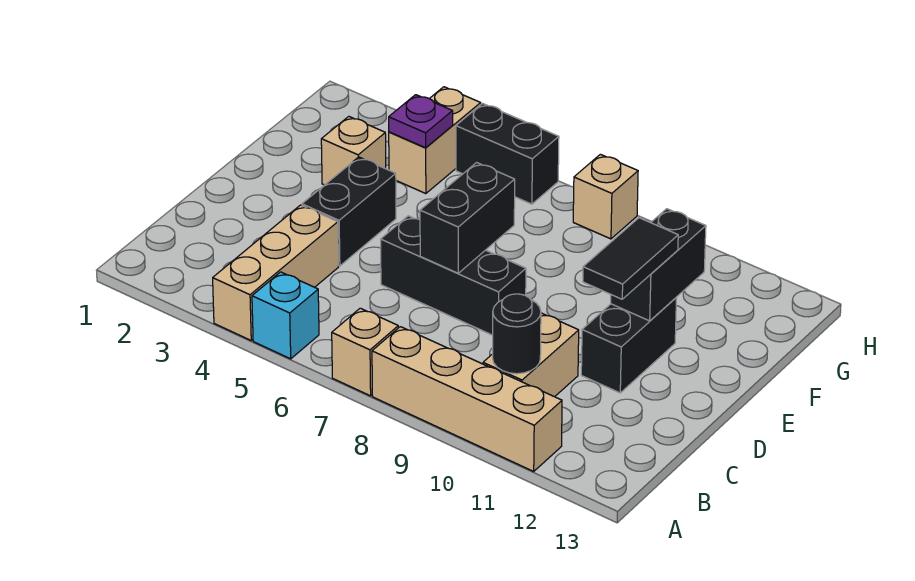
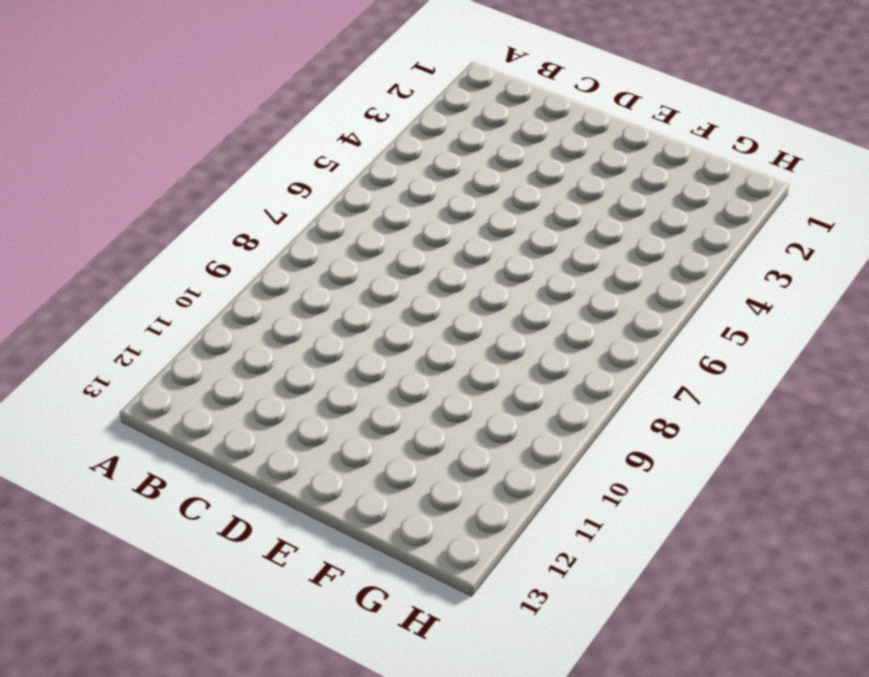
none -> tan 1x3 brick [213,205,338,340]
none -> cyan 1x1 brick [252,272,319,359]
none -> tan 1x1 brick [332,308,398,396]

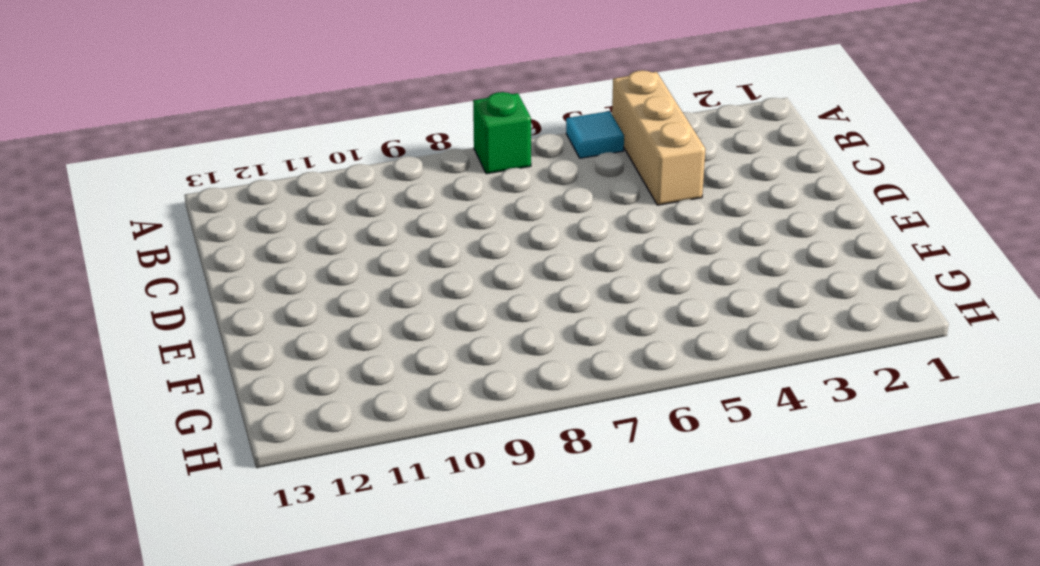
cyan 1x1 tile [566,111,624,158] -> cyan 1x1 brick [252,272,319,359]
green 1x1 brick [473,92,531,174] -> tan 1x1 brick [332,308,398,396]
none -> tan 1x4 brick [372,327,562,471]
none -> tan 1x2 brick [483,313,579,397]
none -> black 1x2 brick [302,157,396,266]

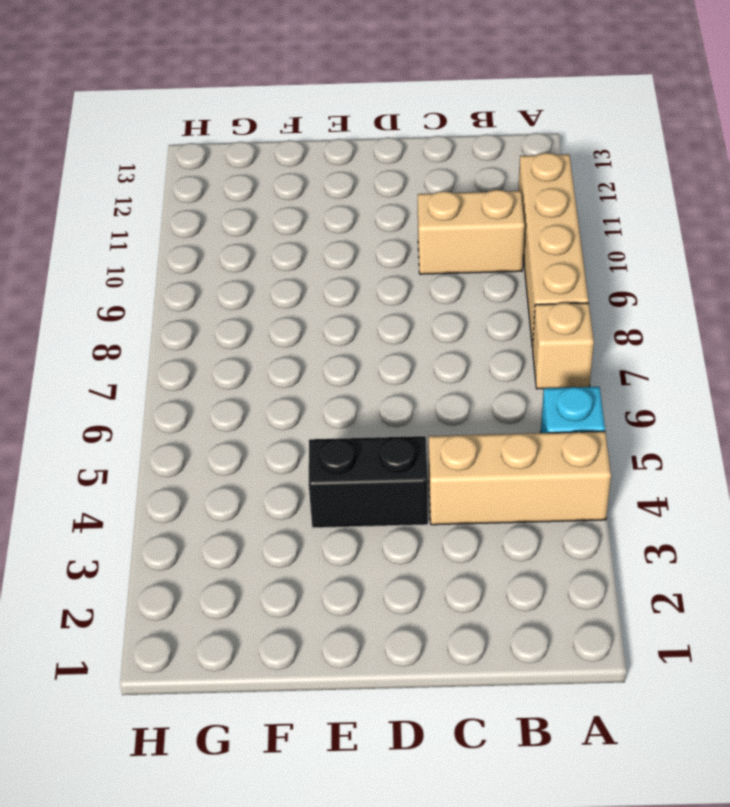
none -> black 1x3 brick [381,216,526,335]
none -> black 1x2 brick [581,298,677,393]
none -> tan 1x1 brick [321,117,386,185]

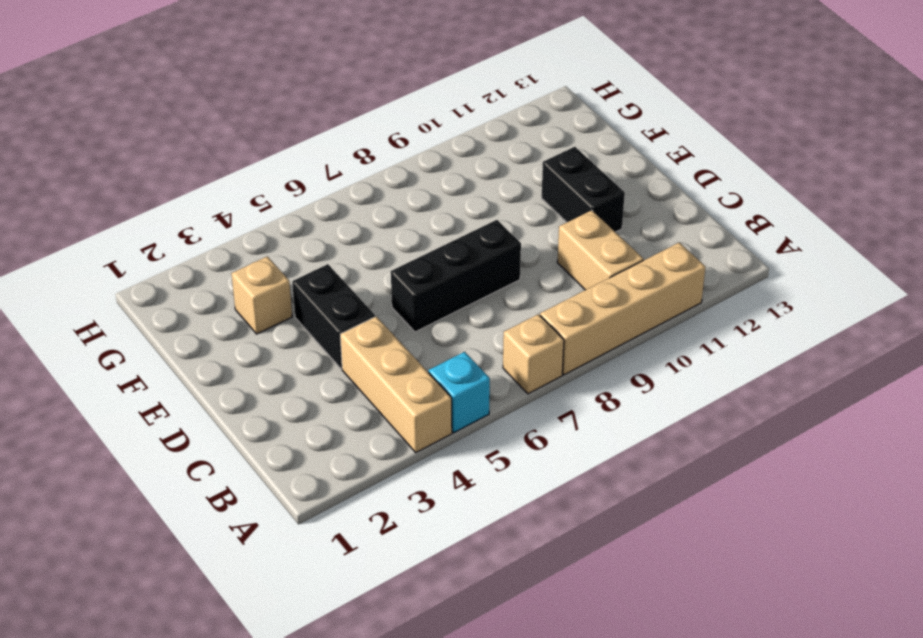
none -> tan 1x2 brick [389,87,481,194]
none -> black 1x2 brick [456,103,559,204]
none -> tan 1x1 brick [573,154,638,239]

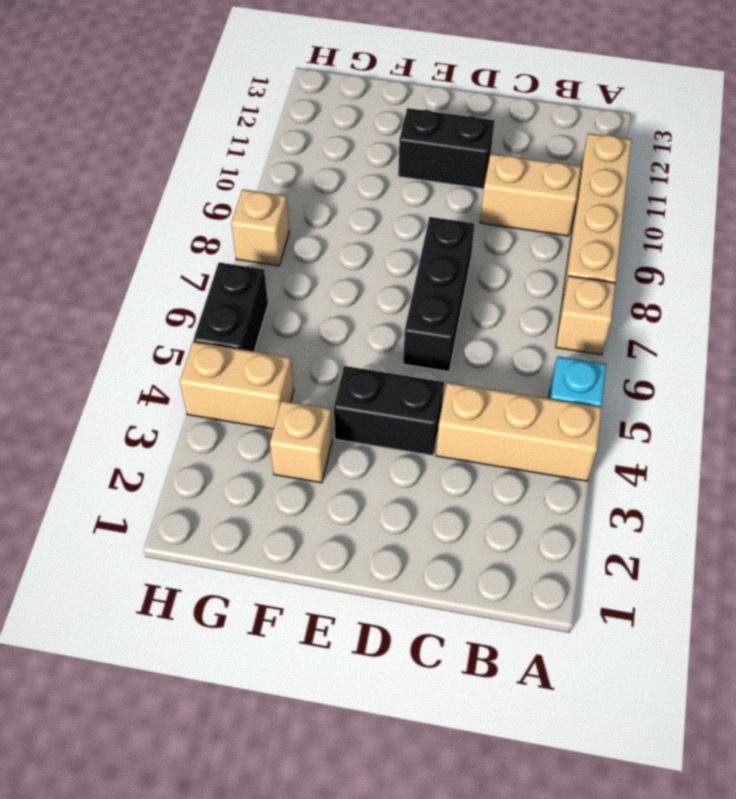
none -> black 1x1 round brick [493,294,541,374]
none -> black 1x2 brick [420,163,515,273]
none -> black 1x2 brick [611,209,706,321]

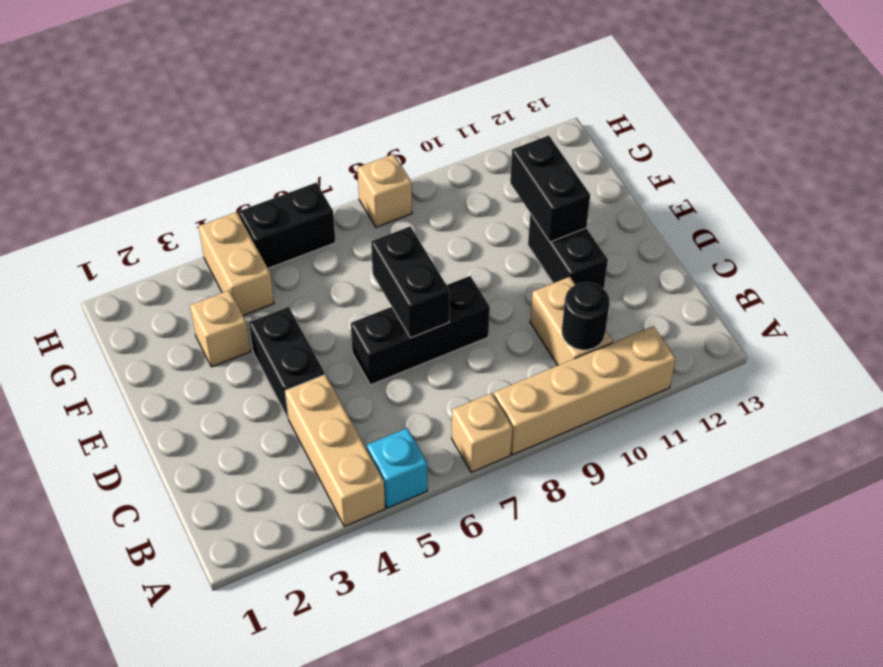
none -> purple 1x1 plate [389,95,453,148]
none -> black 1x2 tile [583,218,678,299]

